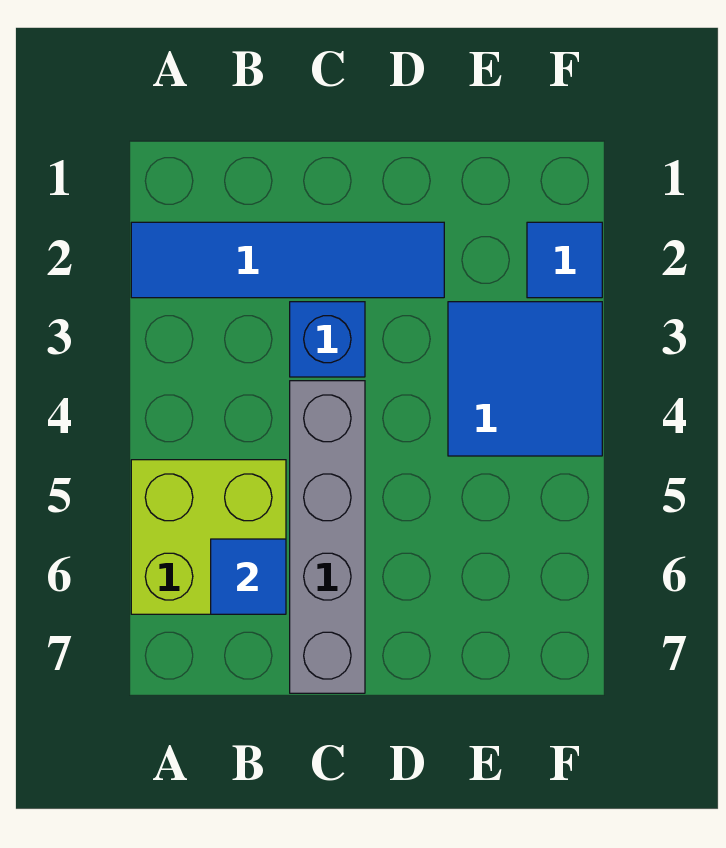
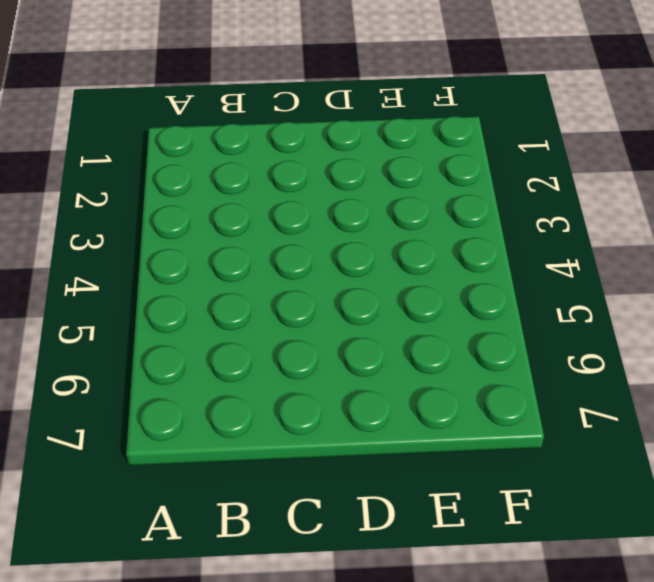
none -> blue 1x4 tile [131,222,444,298]
none -> lime 2x2 brick [131,460,286,614]

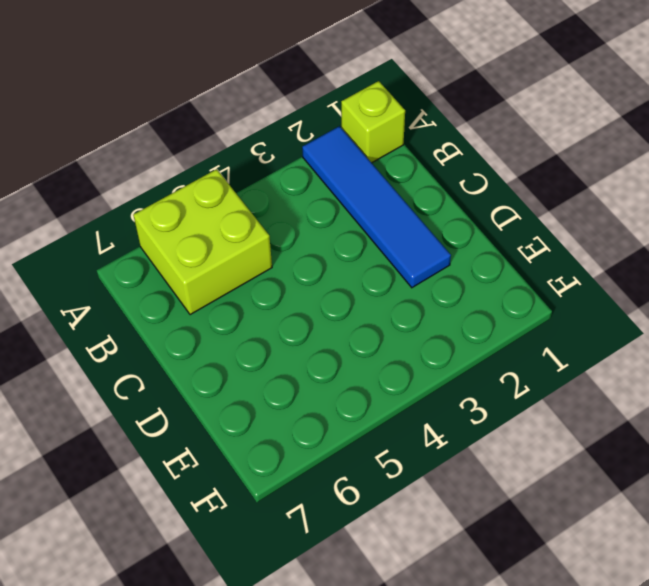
lime 1x1 brick [341,81,405,163] -> none
none -> blue 1x1 brick [290,302,365,377]
none -> grey 1x4 brick [290,381,365,693]

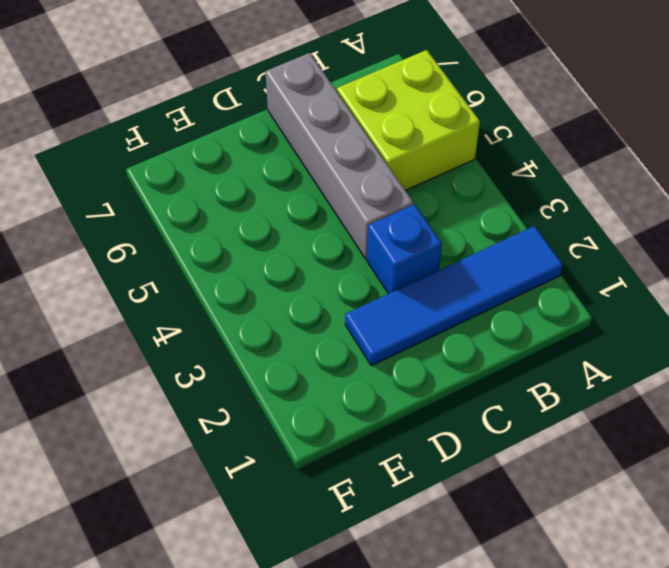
none -> blue 2x2 tile [448,302,602,456]
none -> blue 1x1 tile [527,222,602,298]

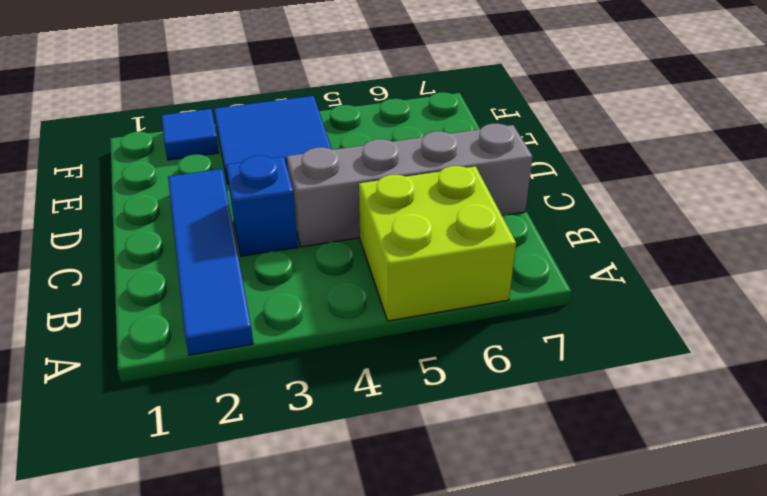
none -> blue 1x1 tile [211,539,286,614]

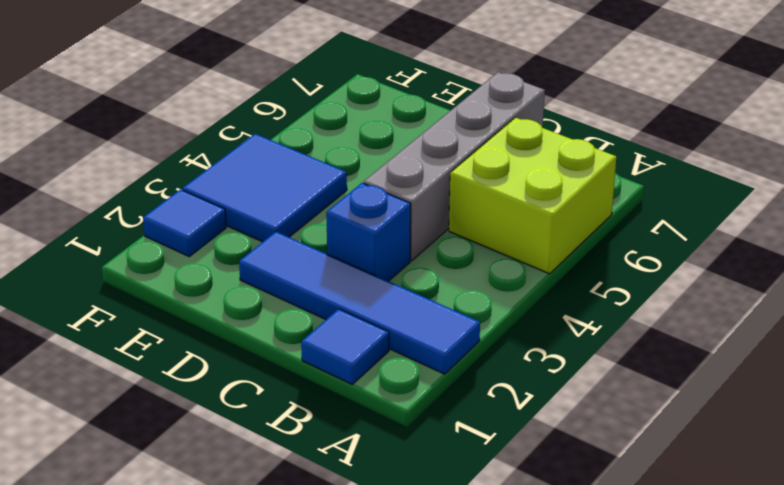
blue 1x1 tile [301,309,389,384] -> blue 1x1 tile moved to [211,539,286,614]

